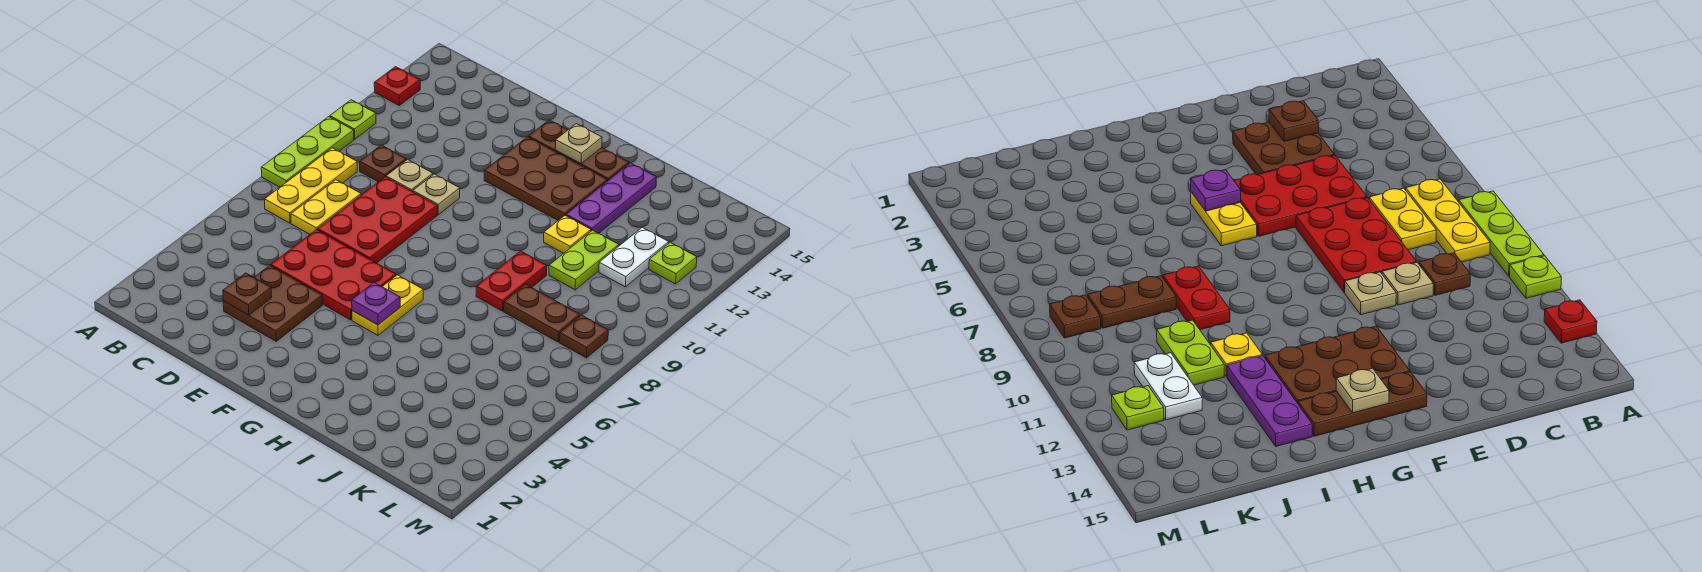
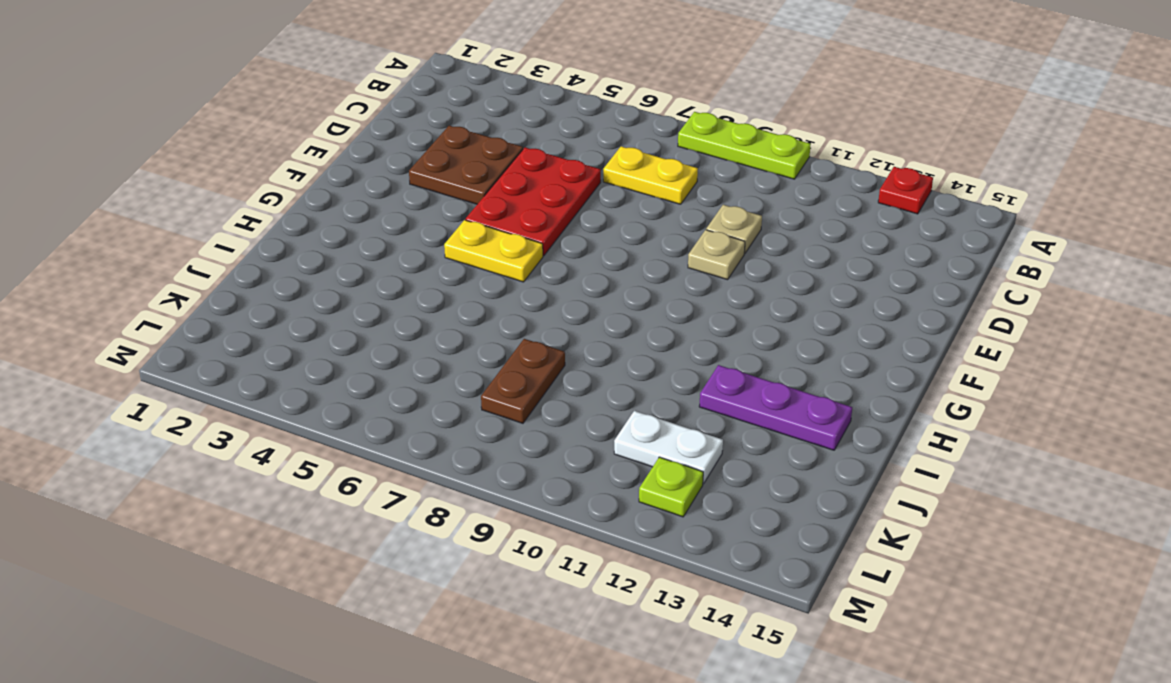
none -> lime 1x1 plate [330,100,376,139]
none -> yellow 1x3 plate [264,148,357,223]
none -> brown 1x1 plate [360,145,406,182]

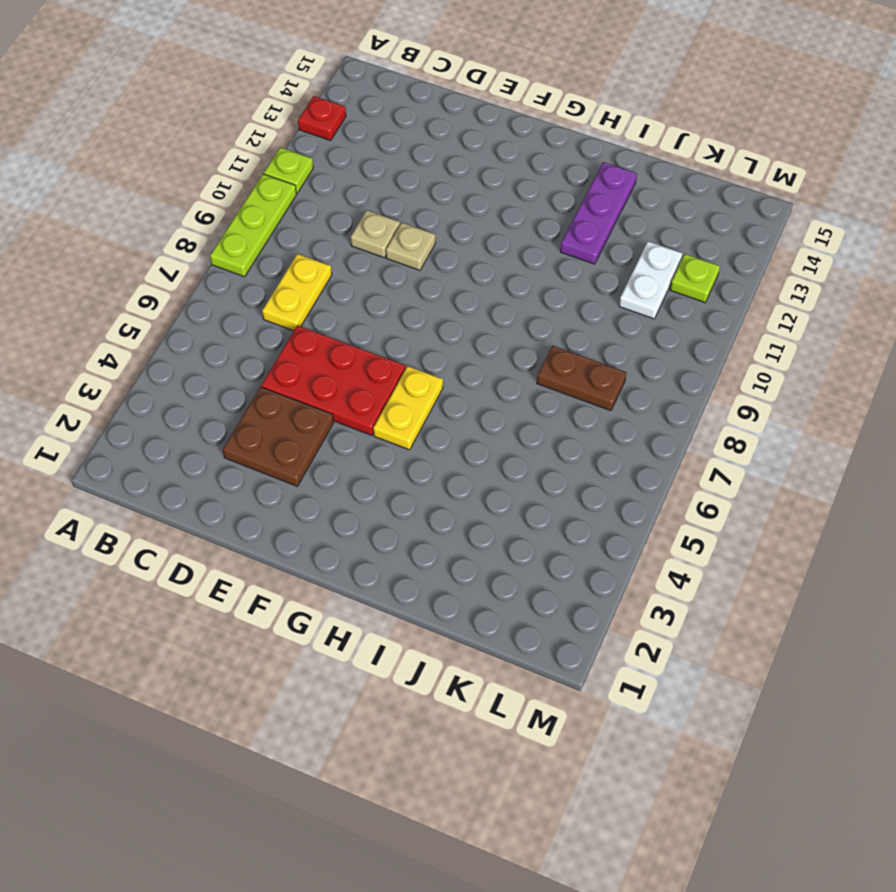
none -> yellow 1x3 plate [264,148,357,223]
none -> brown 1x1 plate [360,145,406,182]
none -> red 2x3 plate [318,177,437,263]

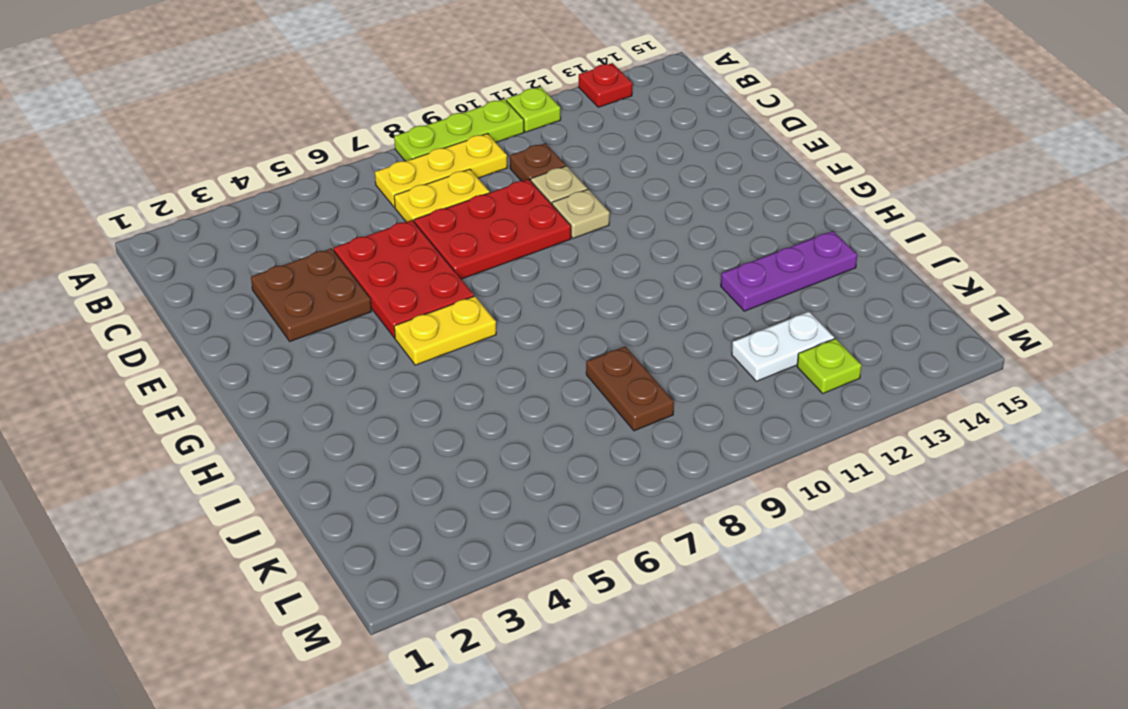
none -> brown 2x3 plate [484,137,607,220]
none -> brown 1x3 plate [528,120,629,181]
none -> red 1x2 plate [476,251,547,311]

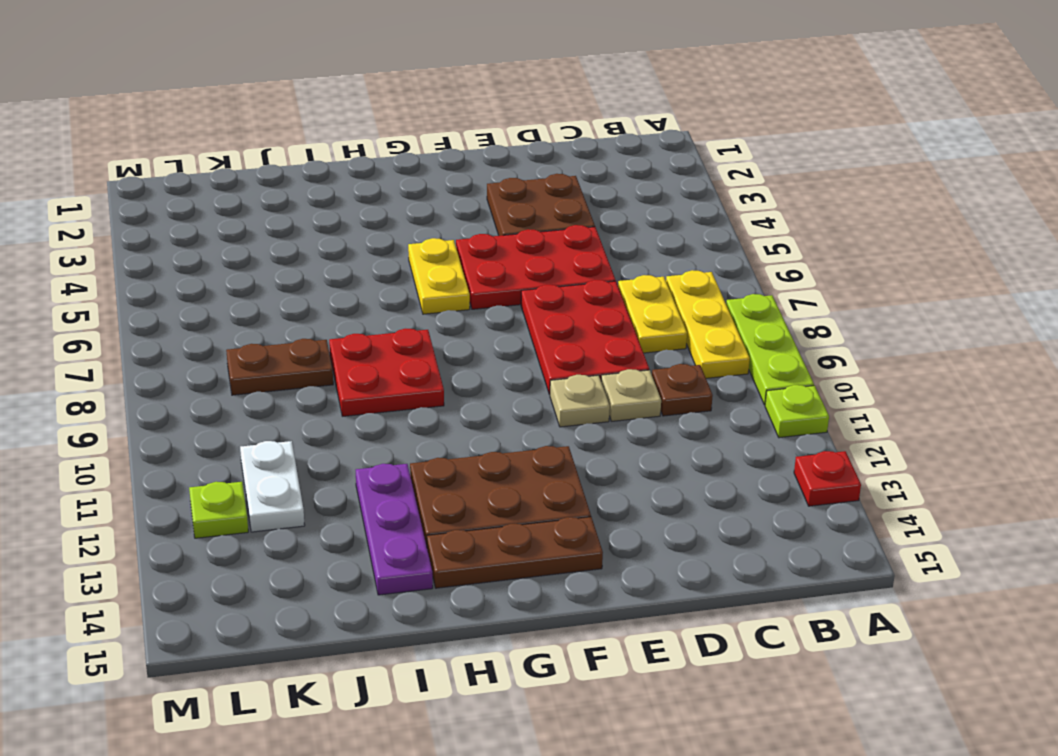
red 2x2 plate [329,329,444,416] -> red 1x2 plate [476,251,547,311]
none -> yellow 1x1 plate [544,216,591,253]
none -> lime 1x2 plate [549,230,619,290]
none -> brown 1x1 plate [560,315,608,358]

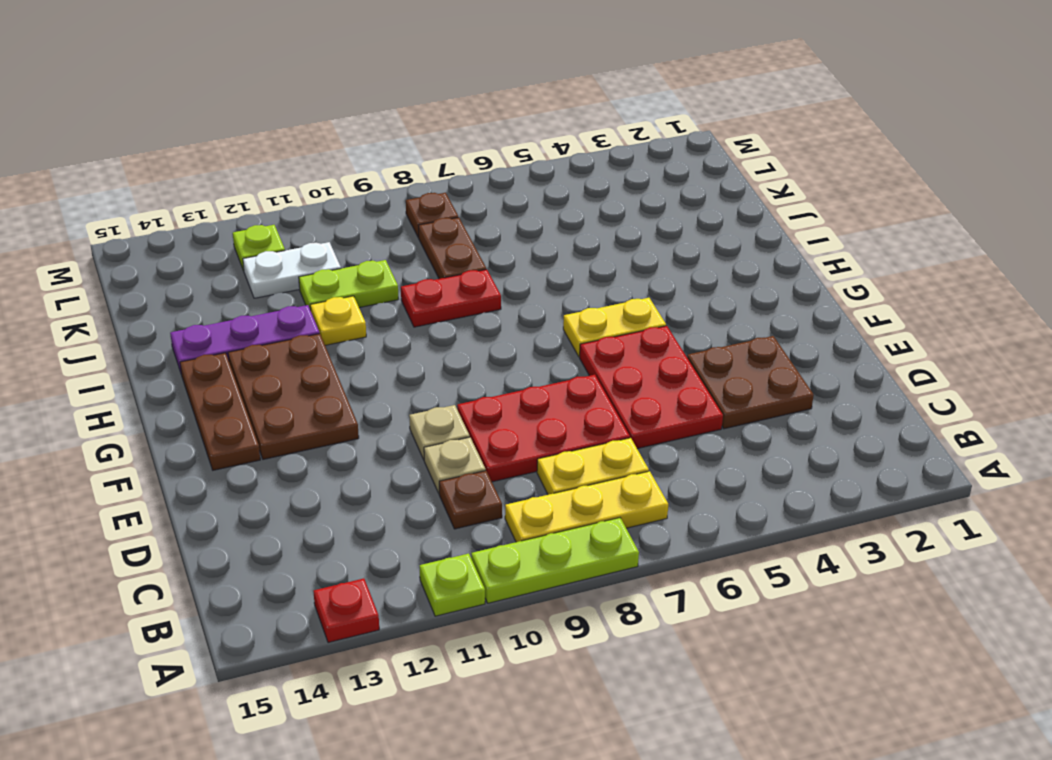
none -> brown 1x1 plate [223,273,272,315]
none -> purple 1x1 plate [352,282,400,325]
none -> tan 1x1 plate [555,124,602,164]

